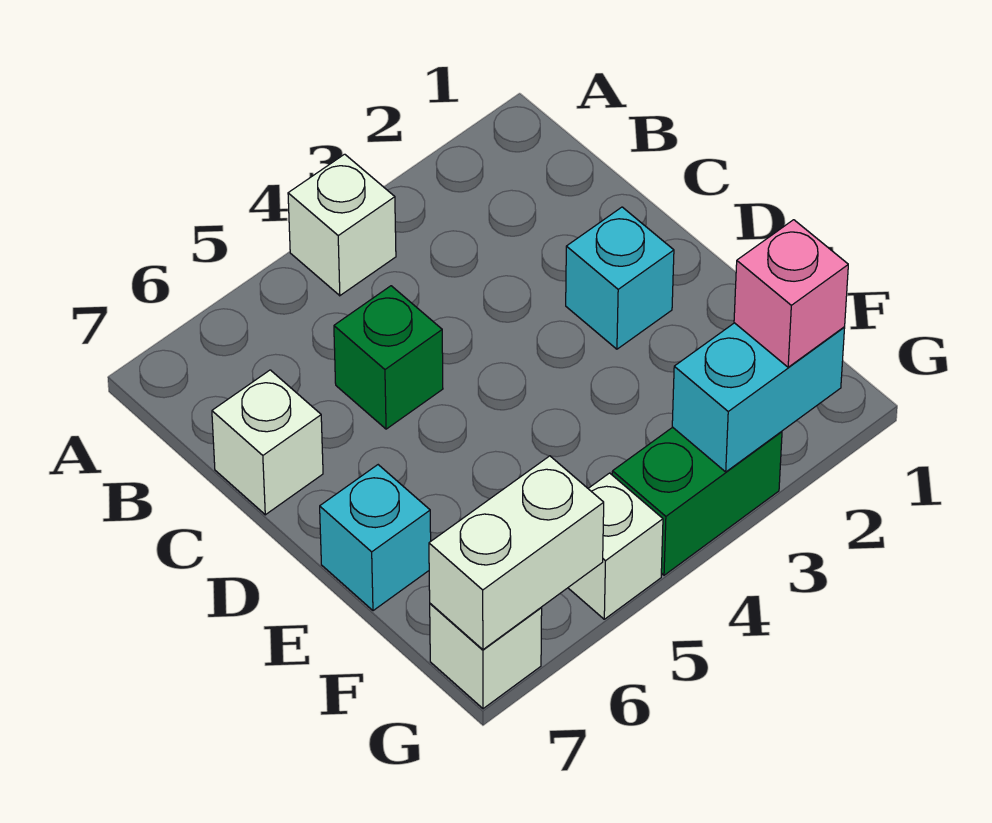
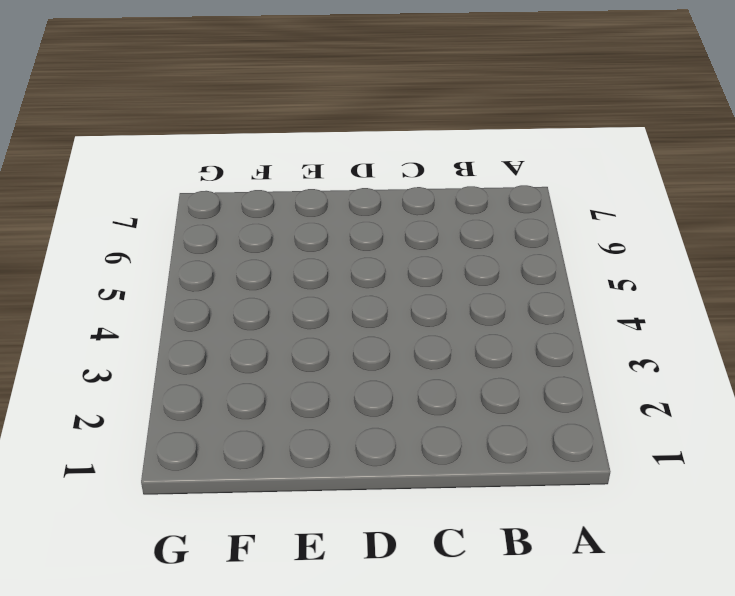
none -> white 1x1 brick [288,154,396,296]
none -> green 1x1 brick [334,286,443,429]

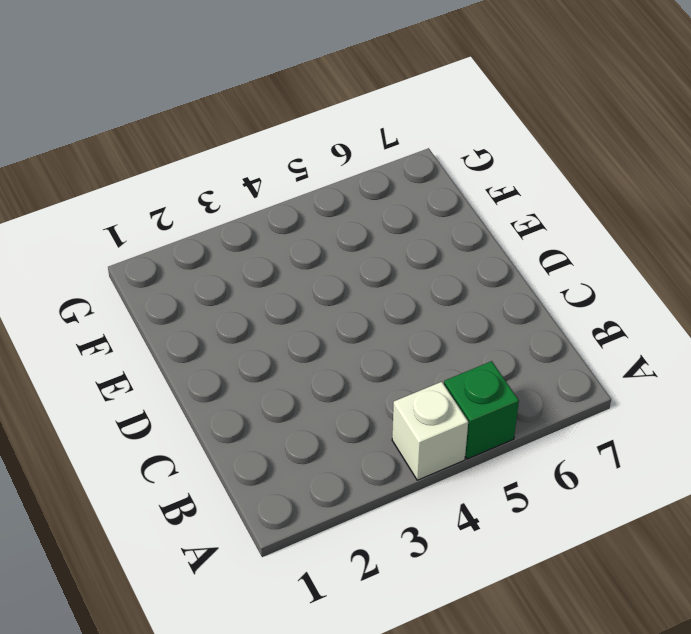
green 1x1 brick [444,361,519,459] -> green 1x1 brick moved to [334,286,443,429]
none -> white 1x1 brick [212,370,323,515]
none -> cyan 1x1 brick [566,207,674,349]

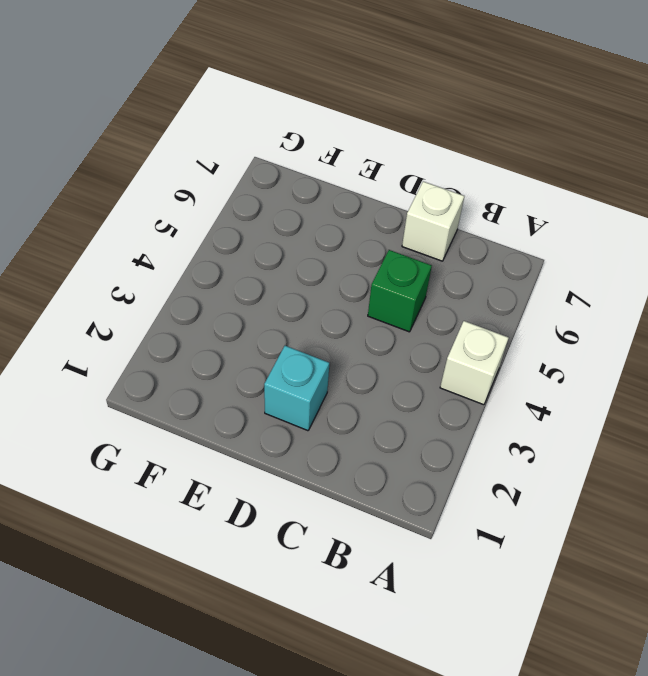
none -> cyan 1x1 brick [320,465,431,611]
none -> green 1x2 brick [612,427,782,575]

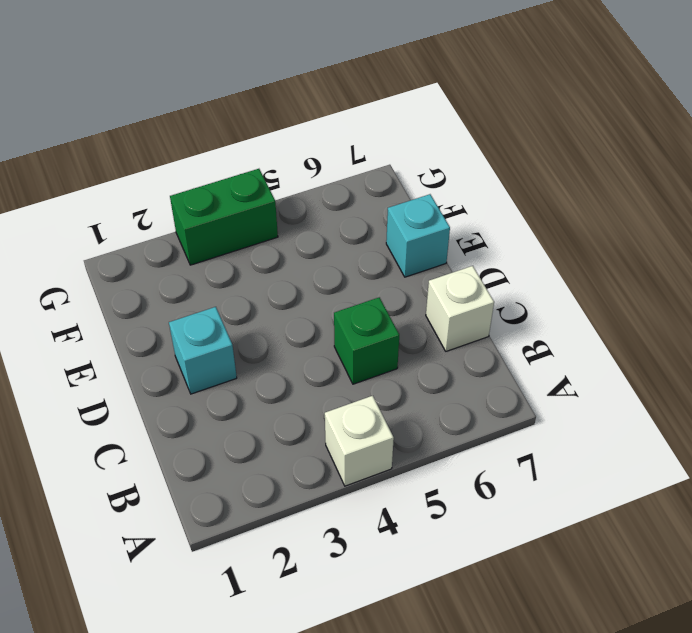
none -> white 1x1 brick [568,473,663,619]
none -> white 1x1 brick [430,604,542,709]

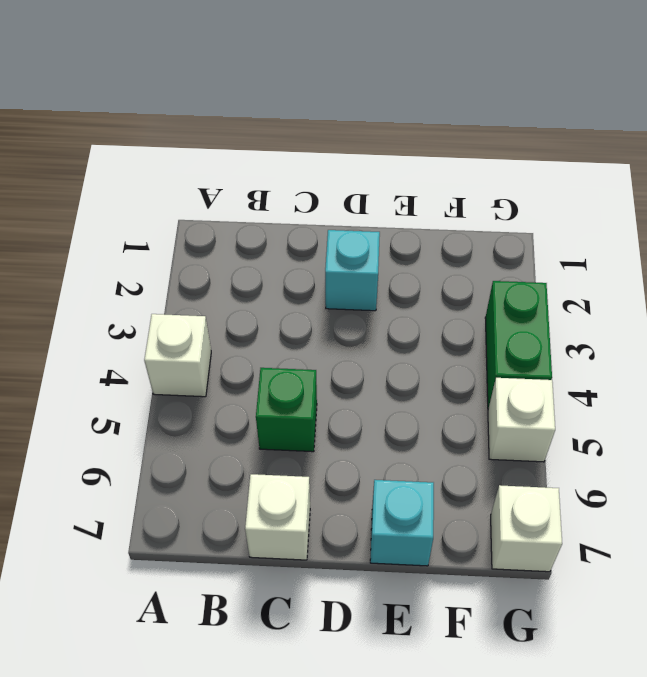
none -> cyan 1x2 brick [672,323,845,472]
none -> white 1x2 brick [429,456,604,650]

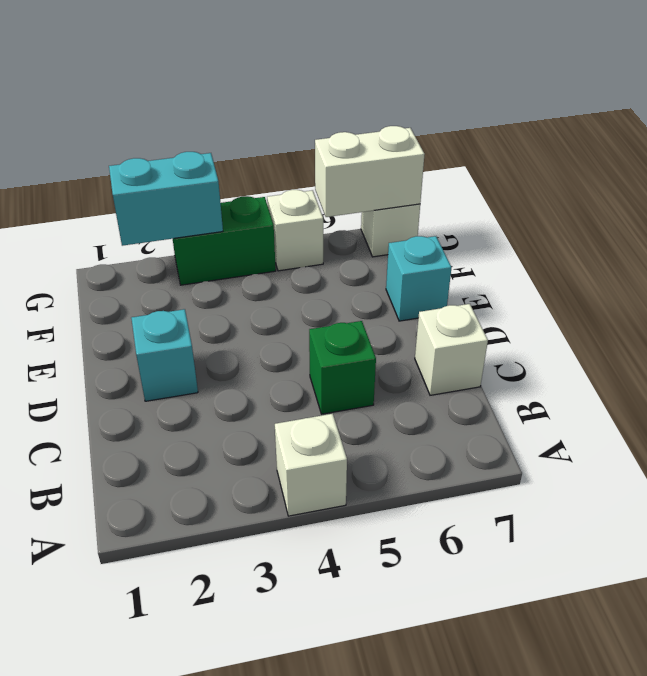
none -> pink 1x1 brick [734,220,848,367]

